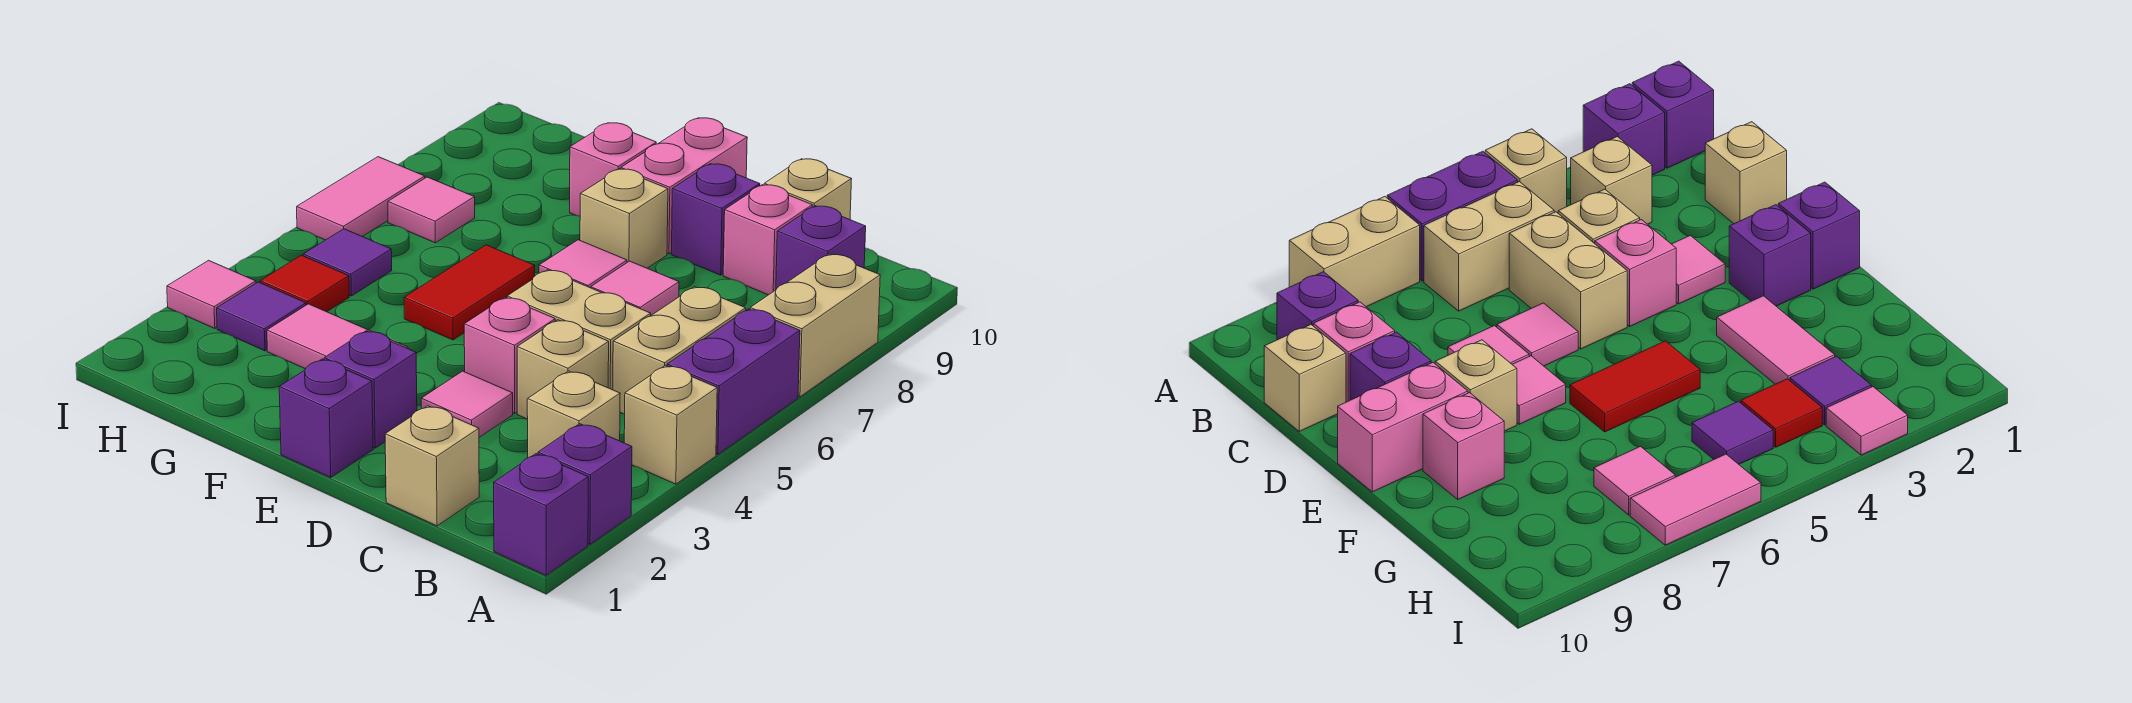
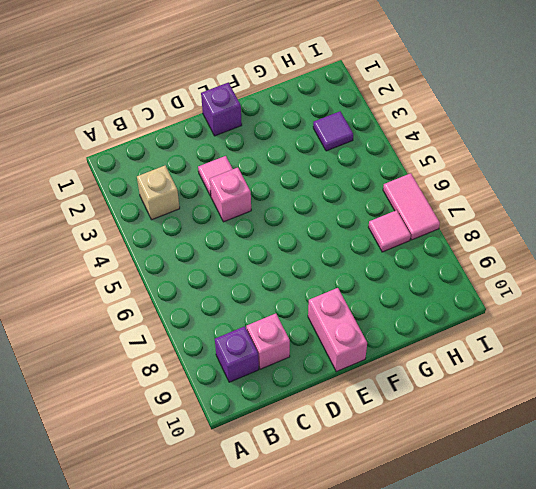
none -> purple 1x1 brick [494,454,588,575]
none -> purple 1x1 brick [538,424,632,544]
none -> tan 1x1 brick [624,365,717,484]
none -> purple 1x2 brick [667,309,800,455]

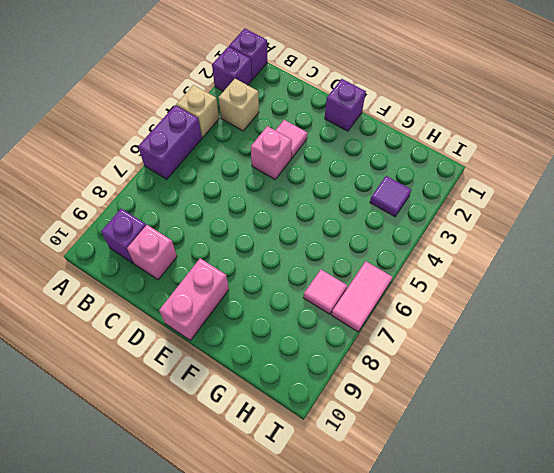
none -> tan 1x2 brick [750,254,880,397]
none -> tan 1x2 brick [613,287,746,414]
none -> tan 1x1 brick [385,406,479,526]
none -> tan 1x1 brick [517,320,609,419]

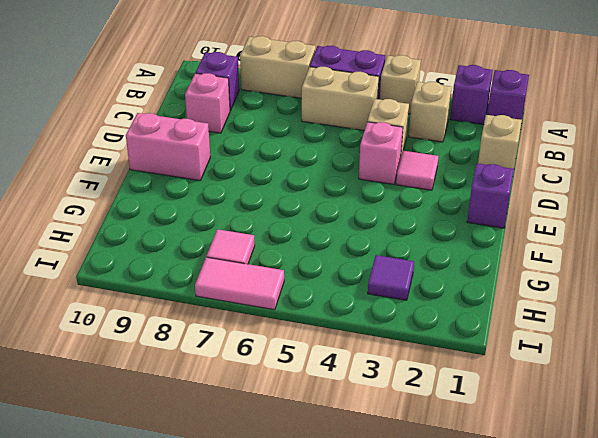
none -> tan 1x2 brick [507,270,651,390]
none -> tan 1x1 brick [764,159,852,219]
none -> pink 1x1 tile [1497,303,1578,366]
none -> pink 1x1 tile [591,261,679,315]

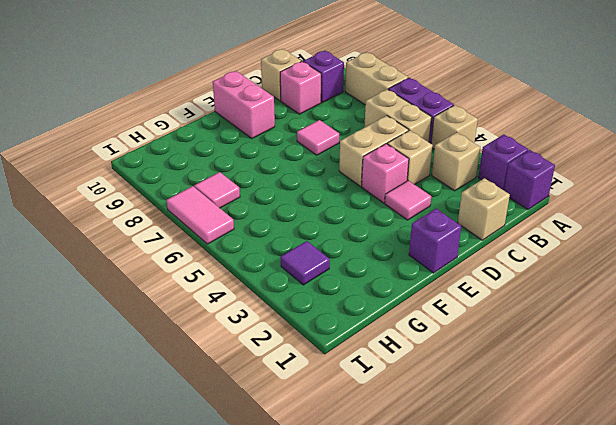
none -> pink 1x1 tile [1497,303,1578,366]
none -> purple 1x1 brick [671,164,760,275]
none -> purple 1x1 brick [324,331,417,448]
none -> pink 1x1 tile [539,240,627,288]

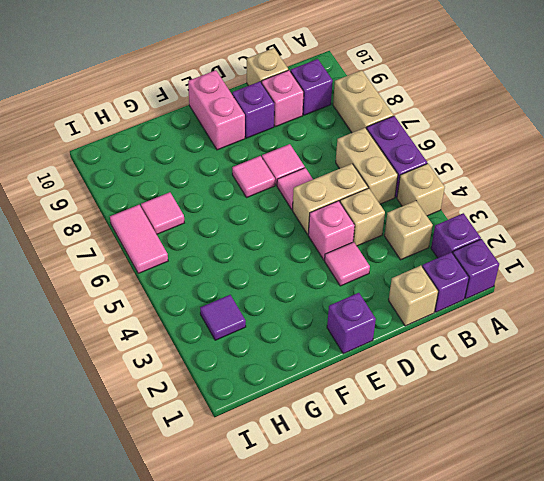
purple 1x1 brick [422,252,469,312] -> purple 1x1 brick moved to [324,331,417,448]
none -> tan 1x1 brick [580,169,668,268]
none -> pink 1x2 tile [267,304,408,369]
none -> red 1x2 tile [404,245,535,340]
none -> pink 1x1 brick [570,123,656,216]

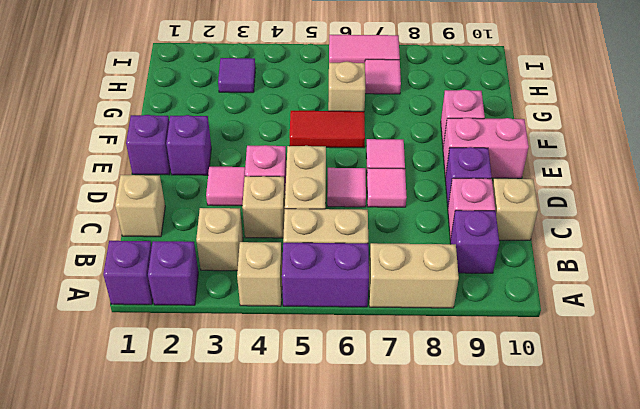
tan 1x1 brick [328,62,365,111] -> tan 1x1 brick moved to [580,169,668,268]
none -> pink 1x2 tile [267,304,408,369]
none -> red 1x1 tile [260,255,349,312]
none -> purple 1x1 tile [303,229,392,296]
none -> pink 1x1 tile [167,260,256,329]

